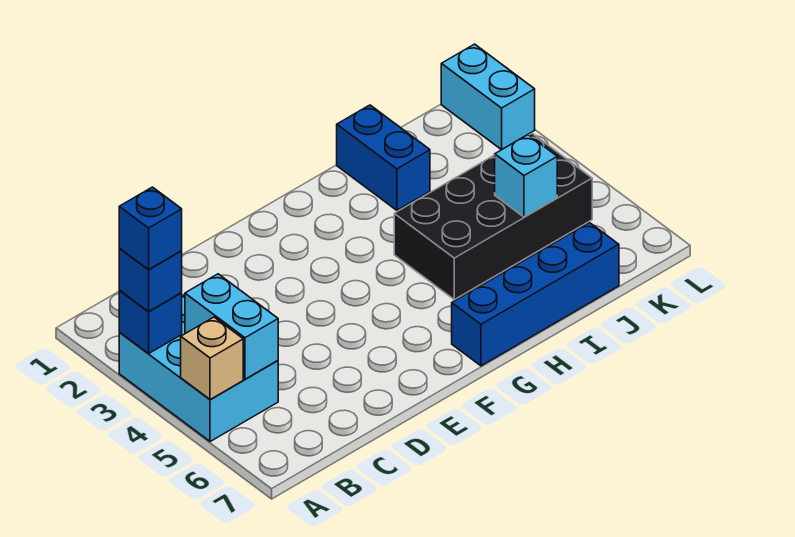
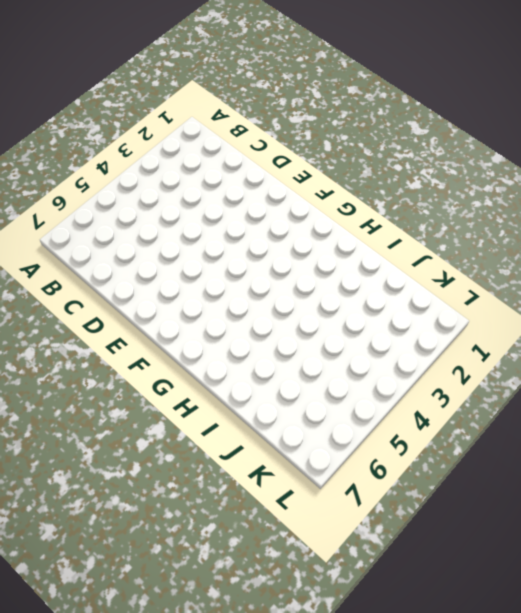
none -> cyan 2x3 brick [119,294,278,442]
none -> blue 1x4 brick [452,223,619,366]

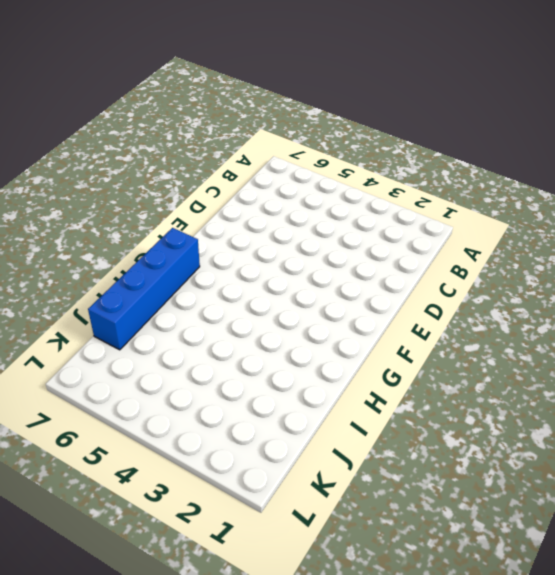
none -> cyan 2x3 brick [119,294,278,442]
none -> black 2x4 brick [394,134,592,300]

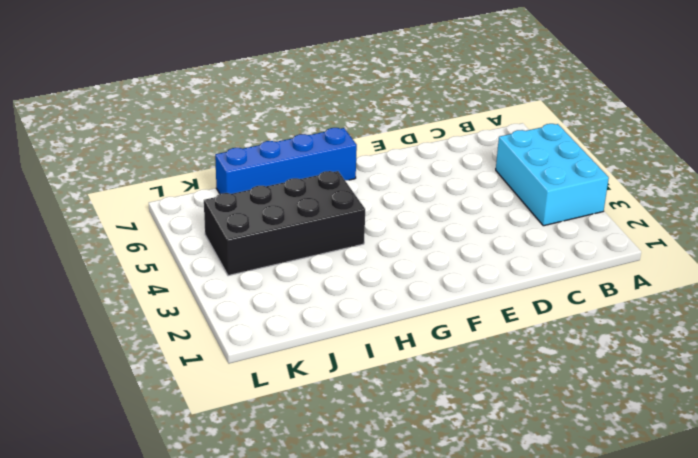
none -> blue 1x2 brick [337,105,430,210]
none -> cyan 1x2 brick [441,44,535,150]

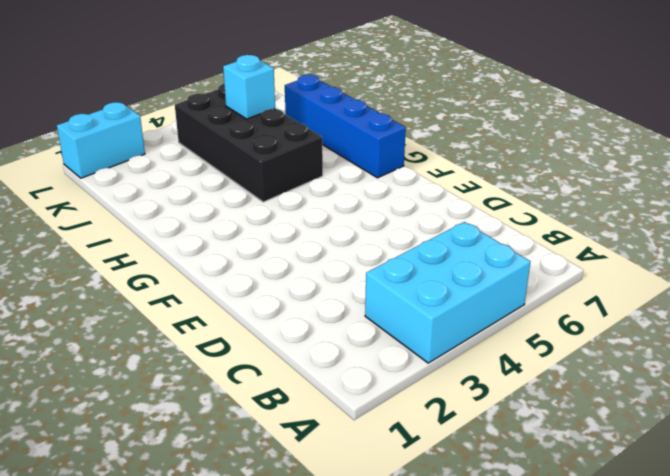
none -> blue 1x2 brick [337,105,430,210]
none -> blue 1x1 brick [119,291,182,353]

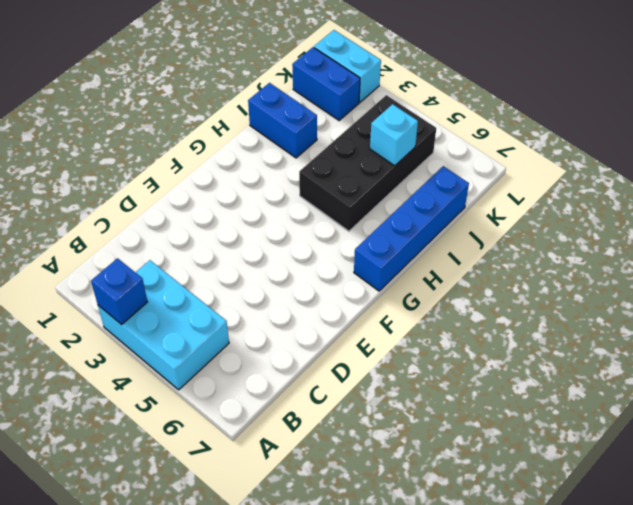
blue 1x2 brick [292,47,360,120] -> none
none -> tan 1x1 brick [181,317,243,400]
none -> cyan 1x2 brick [185,274,278,379]

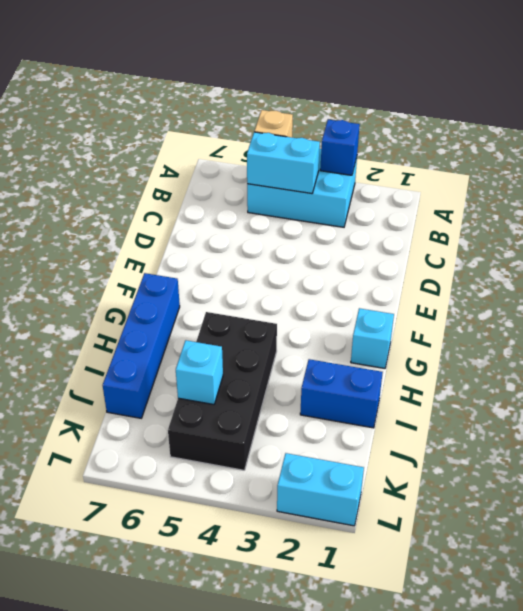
cyan 1x1 brick [351,308,394,368] -> none
none -> blue 1x1 brick [119,249,182,311]
none -> blue 1x1 brick [119,187,182,269]

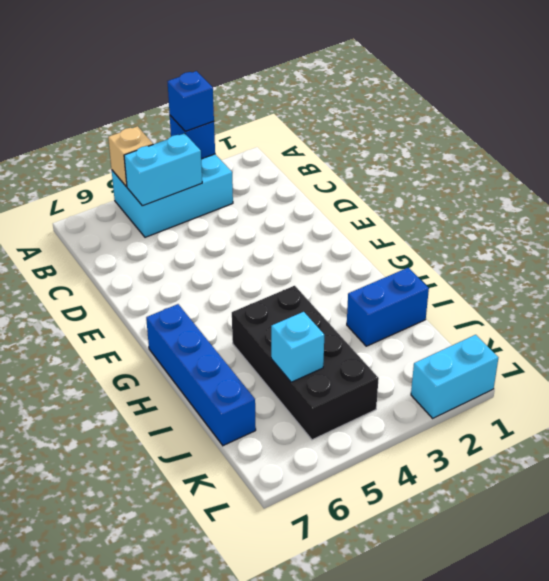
none -> blue 1x1 brick [119,187,182,269]

